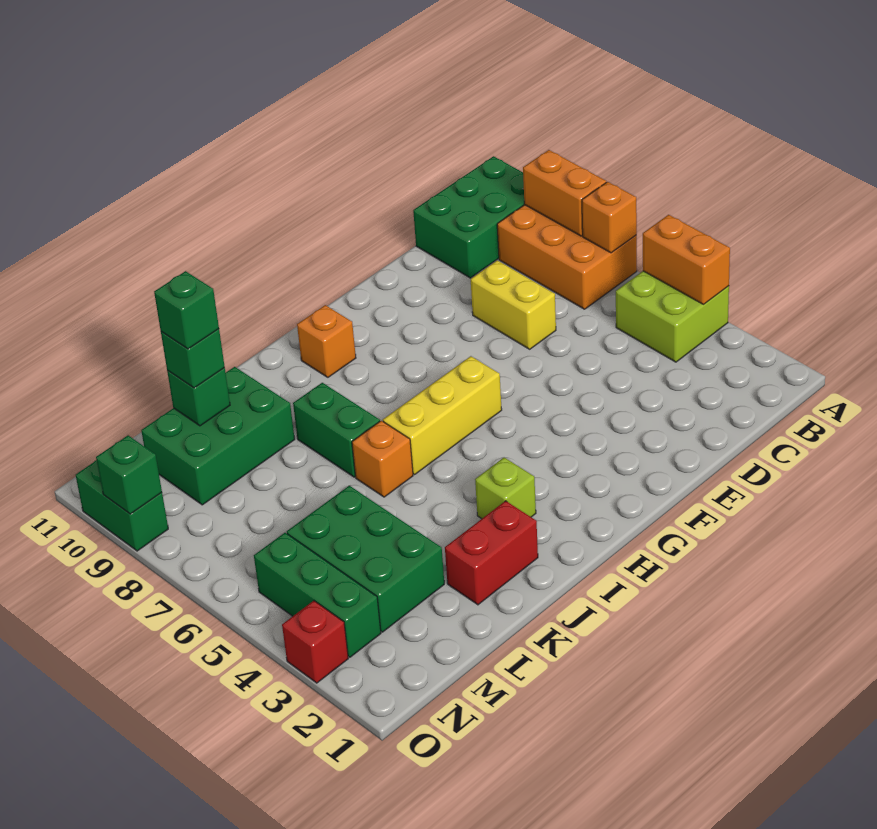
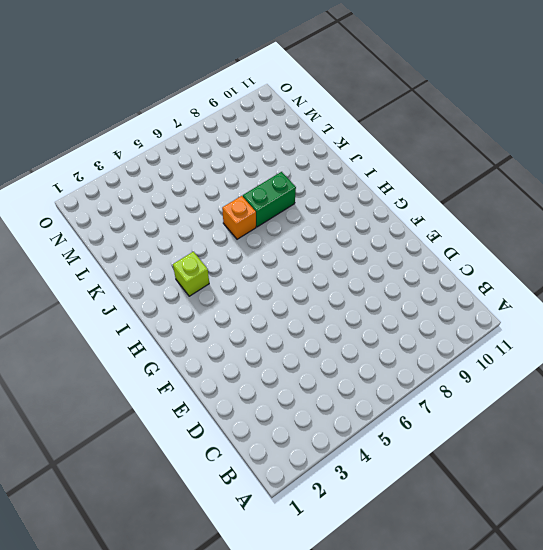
none -> lime 2x2 brick [616,271,729,362]
none -> orange 2x3 brick [497,205,637,309]
none -> green 2x3 brick [413,156,524,278]

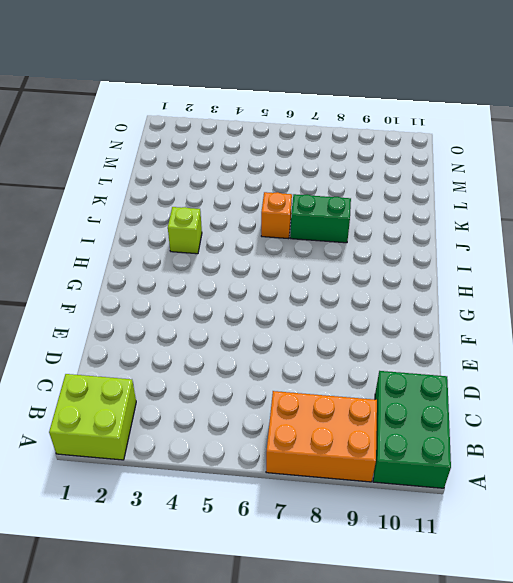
lime 2x2 brick [49,374,136,460] -> lime 2x2 brick moved to [616,271,729,362]
none -> yellow 1x2 brick [471,260,556,349]
none -> yellow 1x3 brick [383,356,502,475]
none -> orange 1x1 brick [297,305,356,377]

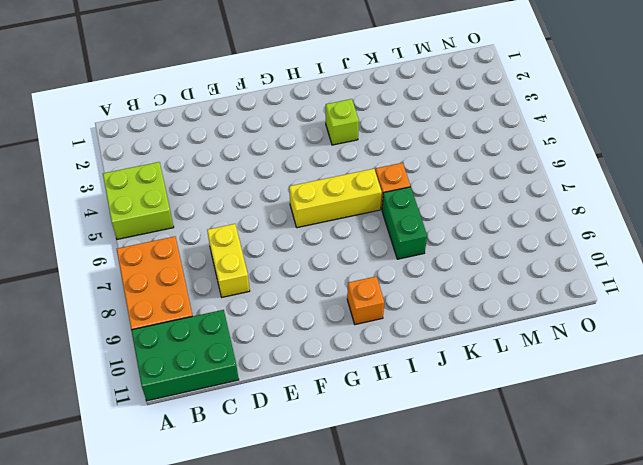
none -> red 1x2 brick [445,501,538,605]
none -> green 2x3 brick [141,367,295,505]
none -> green 2x3 brick [287,486,444,632]

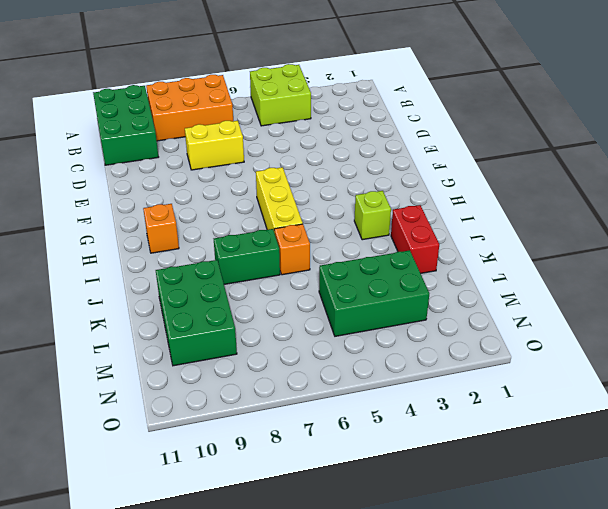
none -> green 1x3 brick [254,533,381,657]
none -> red 1x1 brick [282,601,348,683]
none -> green 1x2 brick [76,460,168,551]

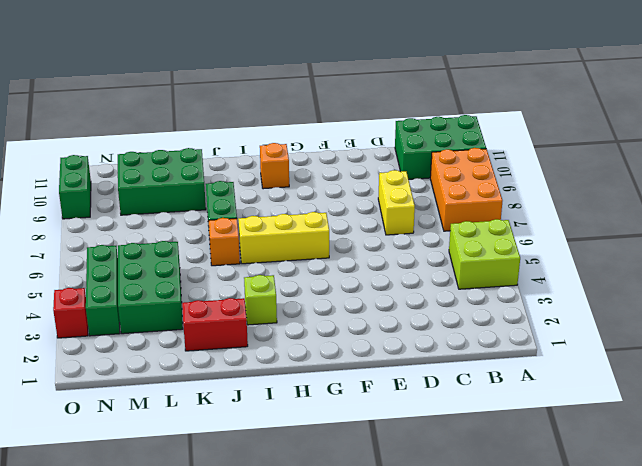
none -> orange 1x2 brick [643,215,730,304]
none -> orange 1x1 brick [582,182,637,253]
none -> orange 1x2 brick [523,150,606,236]

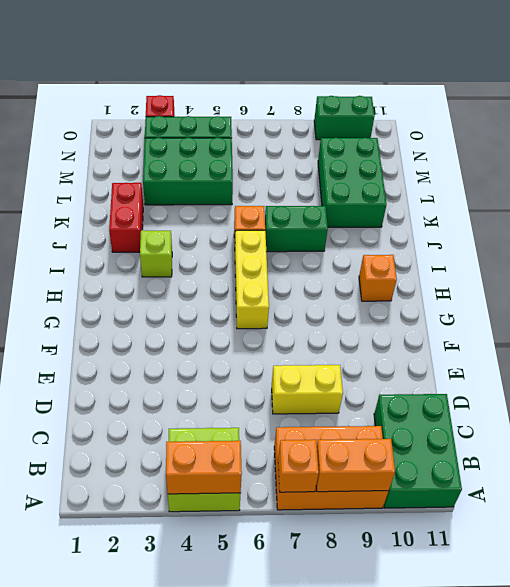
none -> green 1x1 brick [167,368,230,426]
none -> green 1x1 brick [96,435,162,514]
none -> green 1x1 brick [161,329,225,388]

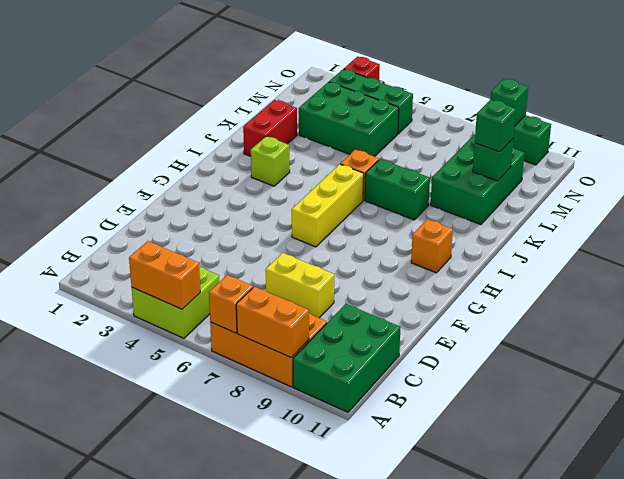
none -> green 1x1 brick [154,271,219,349]

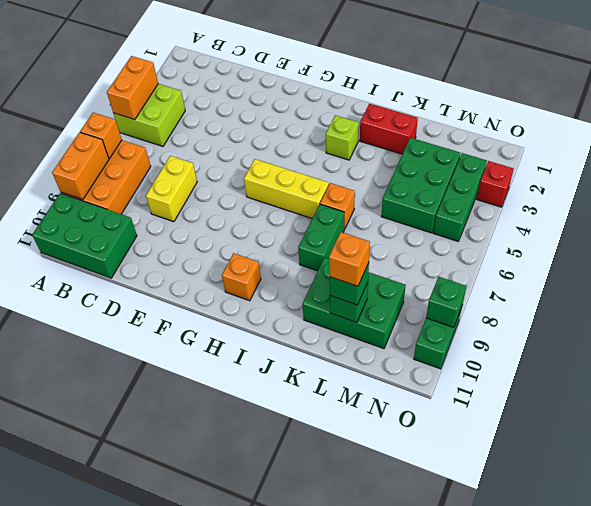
orange 1x1 brick [329,232,370,286] -> green 1x1 brick [154,271,219,349]

